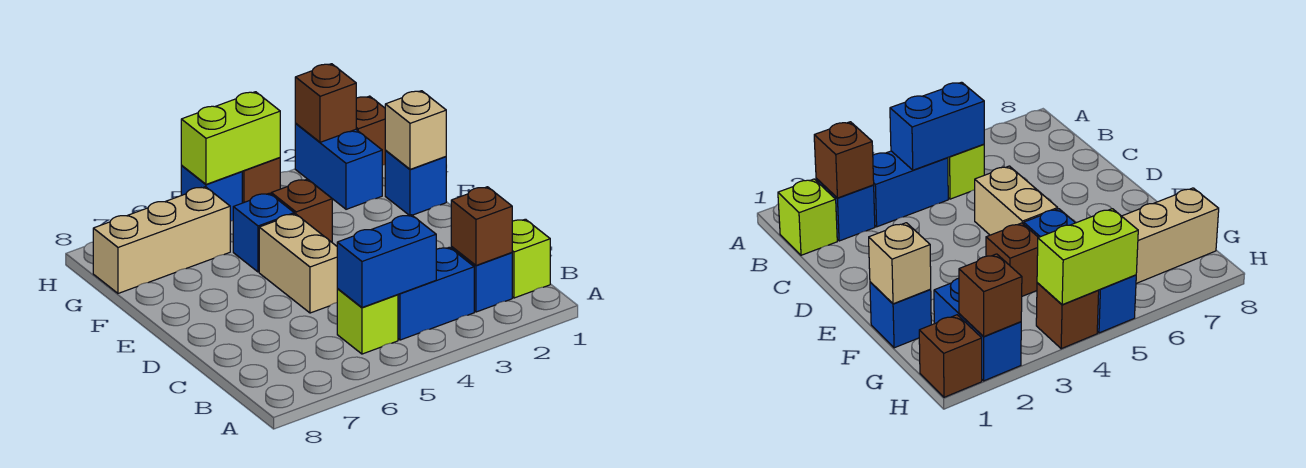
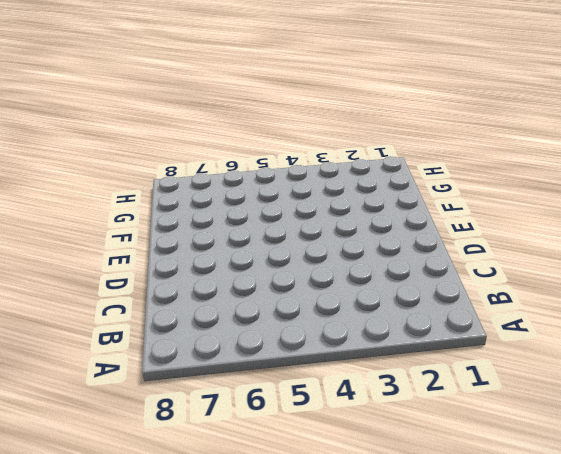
none -> lime 1x1 brick [512,219,550,298]
none -> blue 1x1 brick [451,247,512,312]
none -> blue 1x2 brick [398,247,474,340]

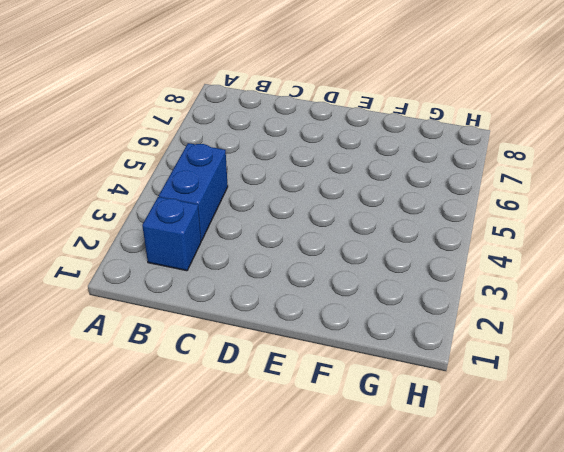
none -> lime 1x1 brick [512,219,550,298]
none -> lime 1x1 brick [337,289,398,354]
none -> tan 1x2 brick [259,214,338,313]

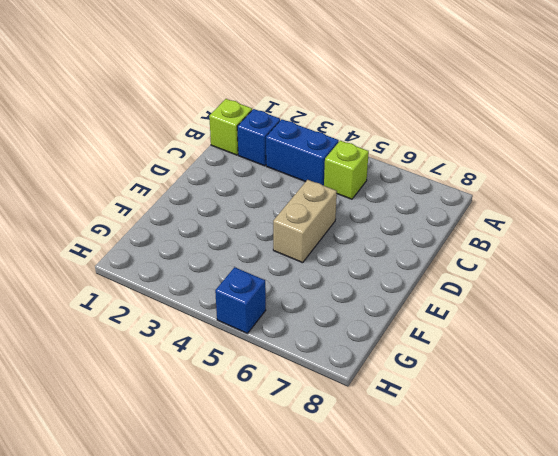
none -> blue 1x1 brick [385,151,446,215]
none -> brown 1x1 brick [271,179,332,242]
none -> blue 1x1 brick [233,193,294,272]

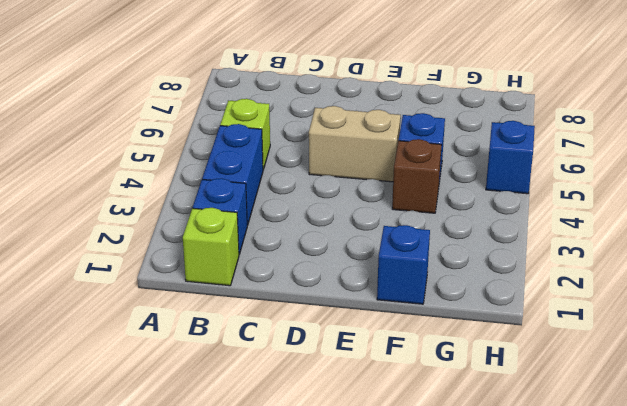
none -> blue 1x2 brick [295,124,382,209]
none -> tan 1x3 brick [93,187,230,293]
none -> brown 1x1 brick [356,96,386,165]

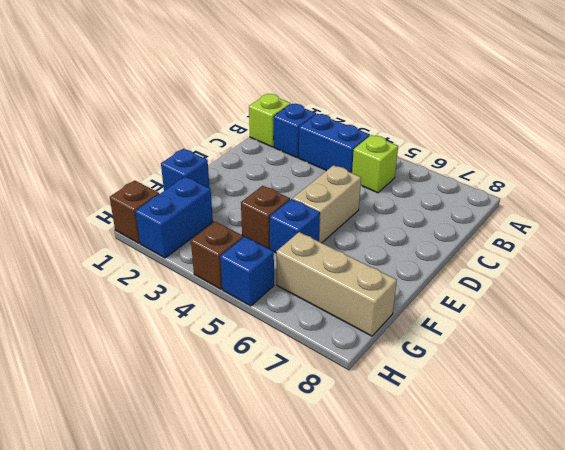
none -> brown 1x1 brick [451,187,512,265]
none -> blue 1x2 brick [337,215,436,307]
none -> tan 1x1 brick [385,91,446,169]

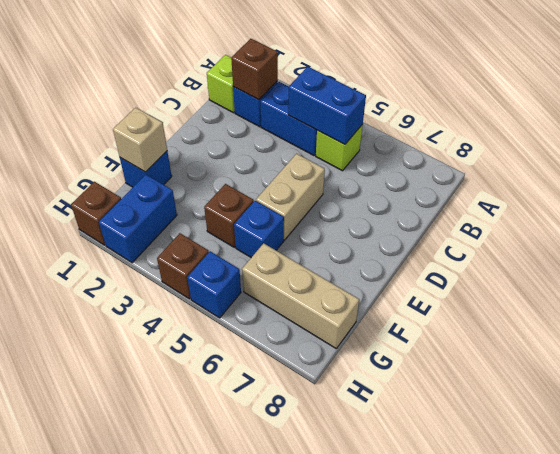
none -> brown 1x1 brick [295,64,356,142]
none -> lime 1x2 brick [181,92,280,184]

